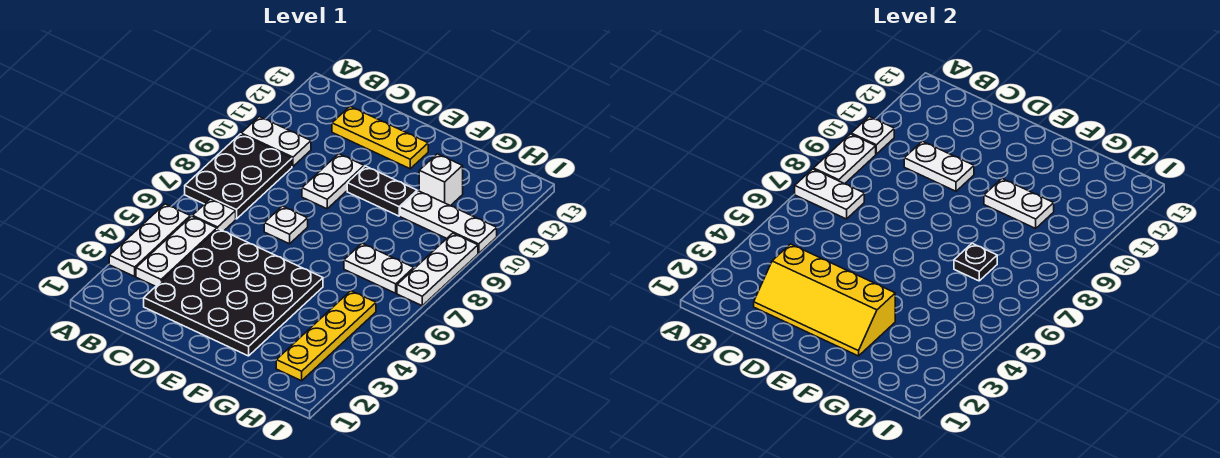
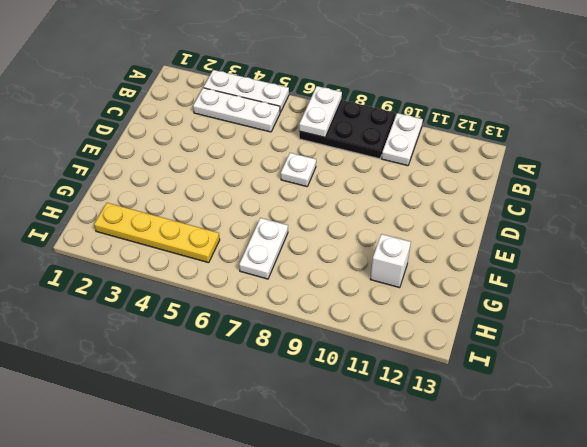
none -> white 1x1 plate [192,199,236,231]
none -> black 4x4 plate [144,229,323,356]
none -> yellow 1x3 plate [332,107,428,169]

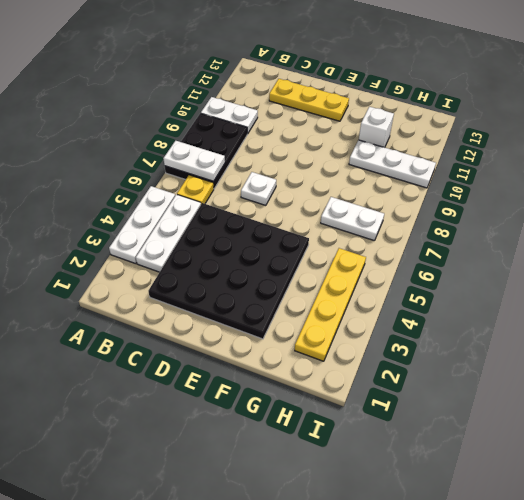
yellow 1x1 plate [177,175,214,204] -> white 1x1 plate [192,199,236,231]
none -> white 1x2 plate [302,154,364,209]
none -> black 1x2 plate [347,166,417,216]
none -> white 1x3 plate [397,233,478,306]

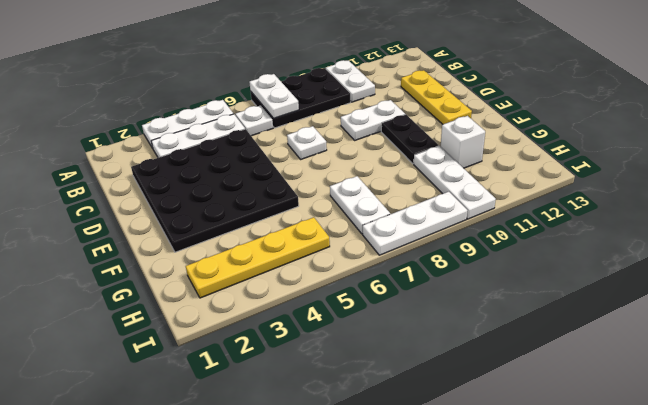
none -> white 1x2 plate [814,134,876,184]
none -> white 1x1 plate [851,117,894,154]
none -> yellow 2x4 slope [754,244,895,356]

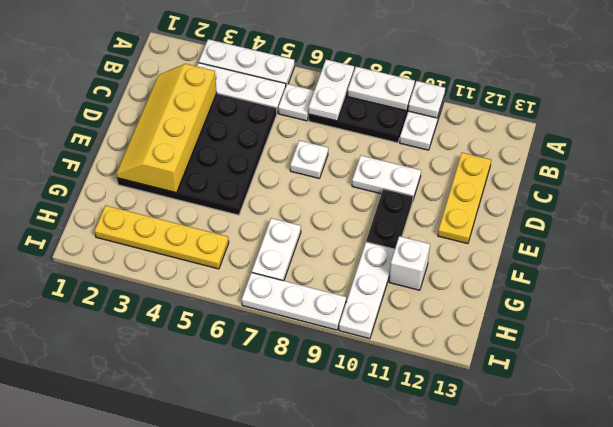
none -> white 1x2 plate [904,141,974,191]
none -> white 1x2 plate [984,179,1054,228]
none -> black 1x1 plate [954,243,997,281]

